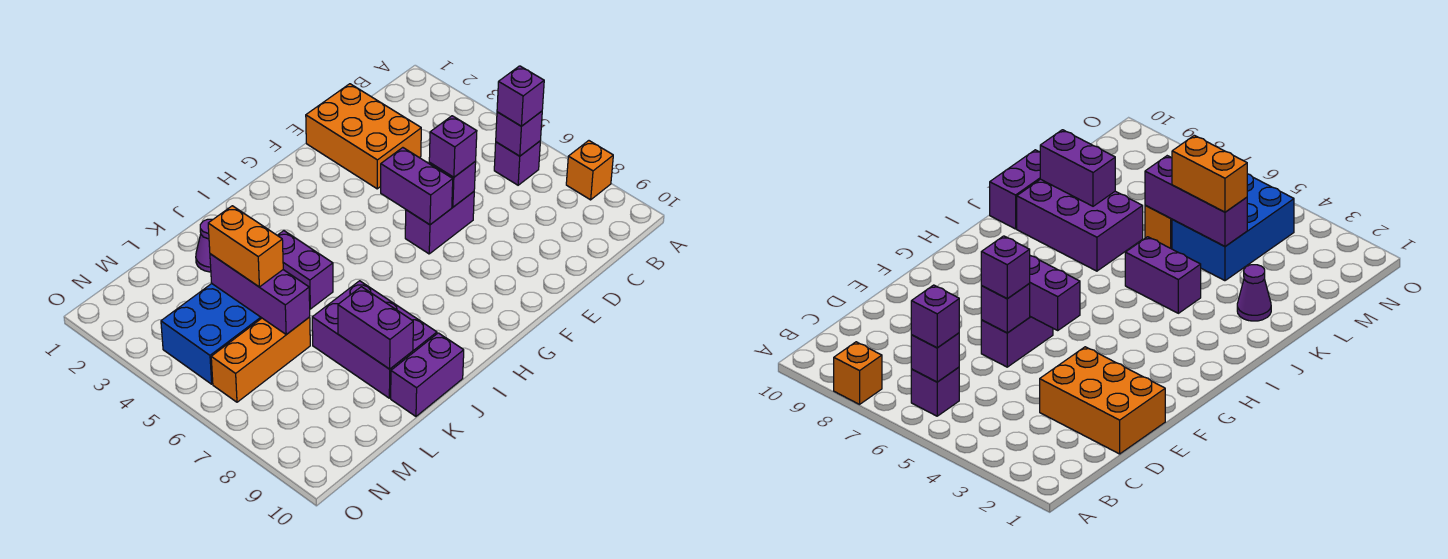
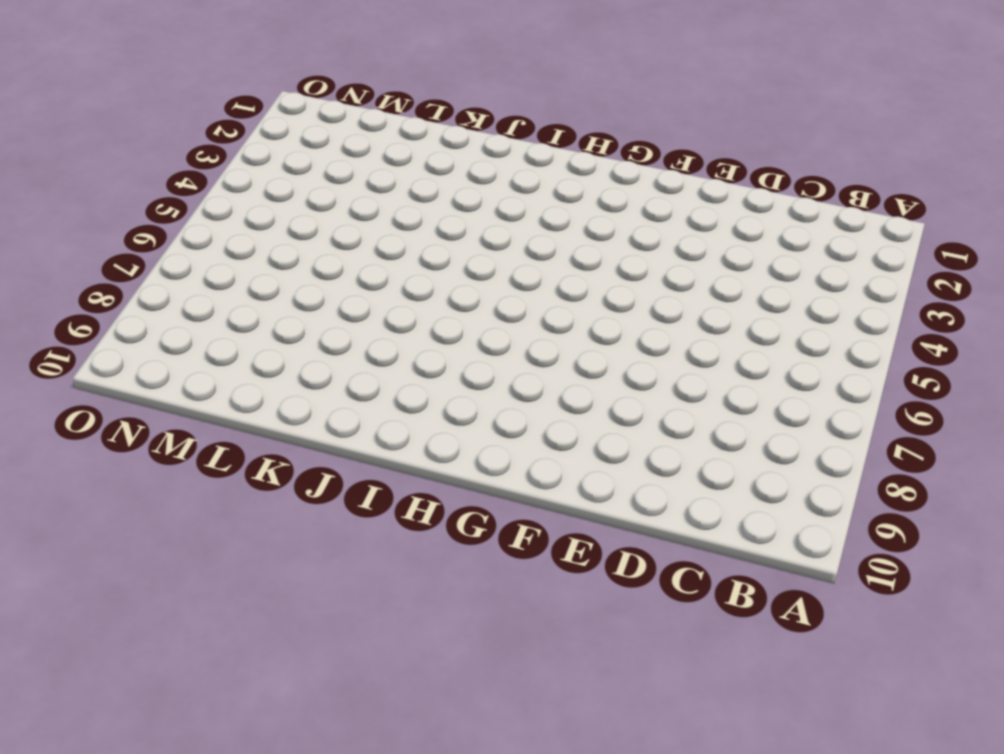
none -> orange 1x1 brick [566,141,613,200]
none -> purple 1x1 brick [494,141,540,185]
none -> orange 2x3 brick [306,84,421,189]

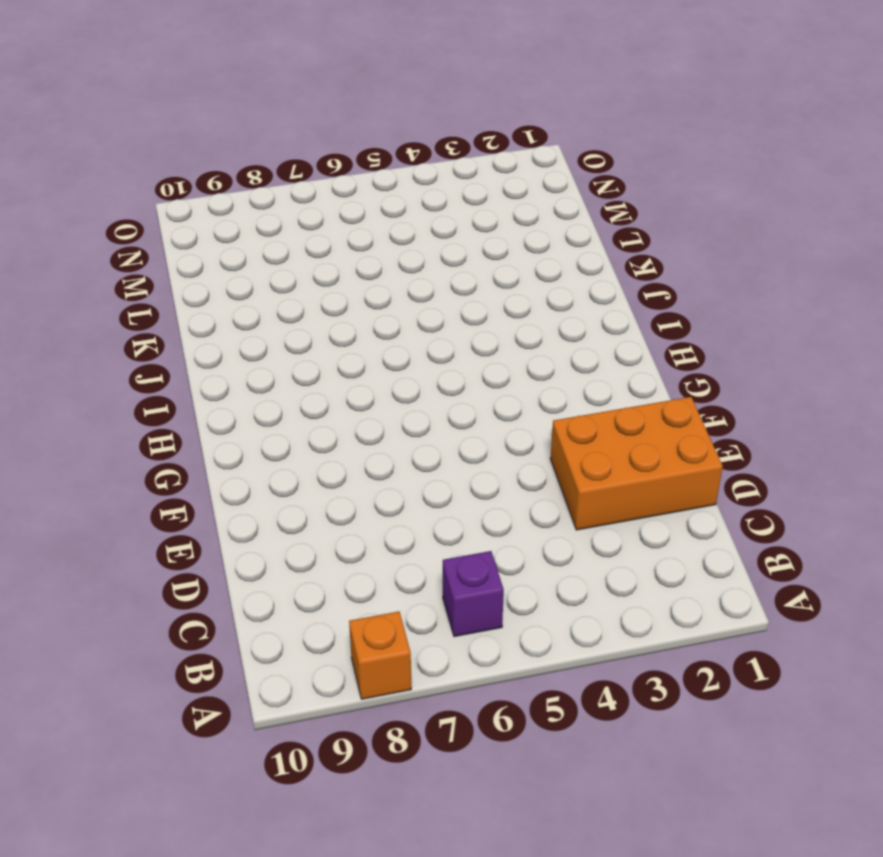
none -> purple 1x2 brick [405,192,474,254]
none -> purple 1x2 brick [277,231,333,309]
none -> purple 2x3 brick [312,281,437,398]

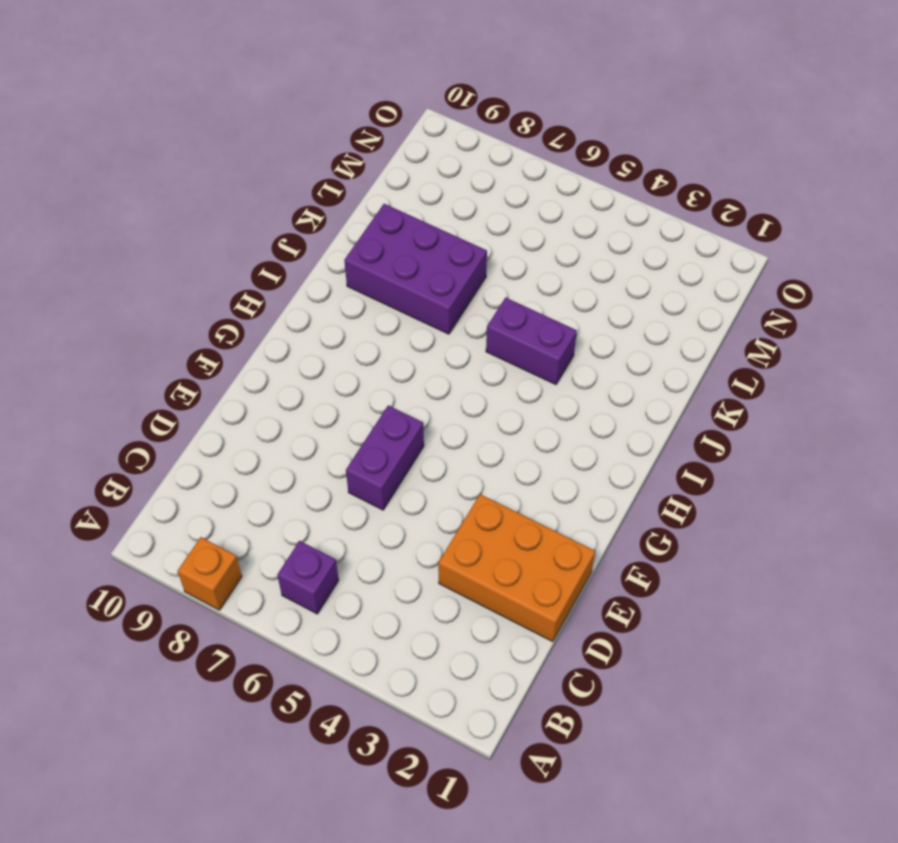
none -> purple 1x2 brick [391,333,464,416]
none -> purple 1x1 cone [196,219,213,272]
none -> blue 2x3 brick [161,284,261,384]

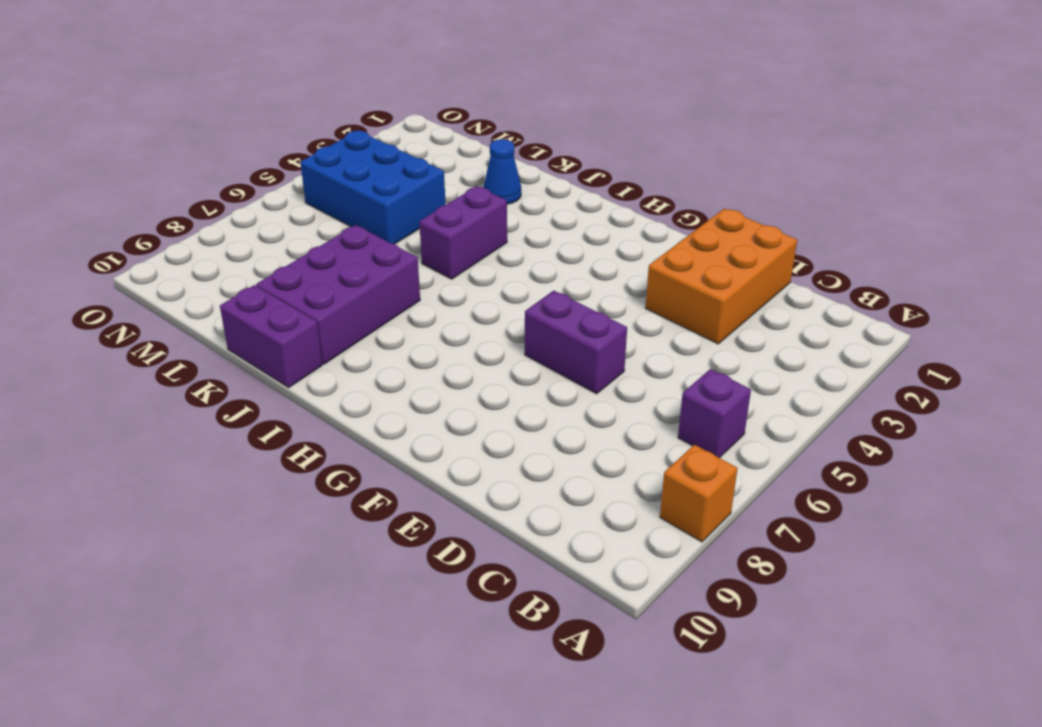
blue 1x1 cone [484,139,521,204] -> purple 1x1 cone [196,219,213,272]
none -> orange 1x3 brick [211,317,310,402]
none -> purple 1x1 brick [496,111,542,156]
none -> purple 1x1 brick [429,161,476,207]

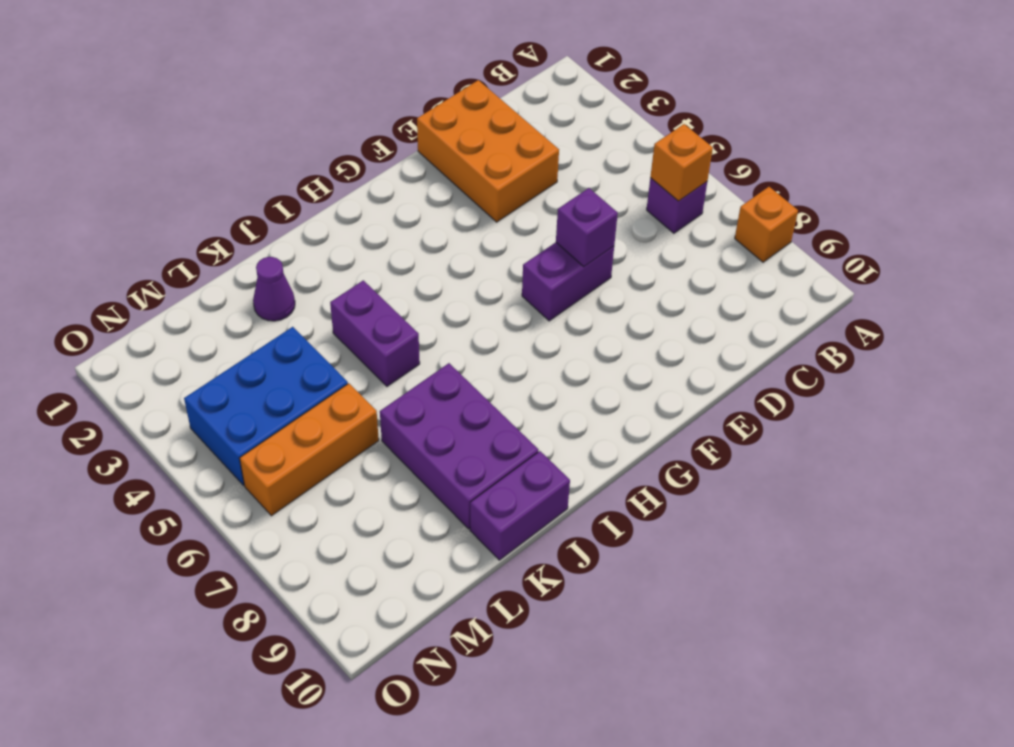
orange 1x1 brick [650,124,713,201] -> purple 1x1 brick [496,111,542,156]
none -> purple 1x2 brick [381,148,453,225]
none -> purple 1x2 brick [338,287,413,369]
none -> purple 1x3 brick [210,254,310,334]

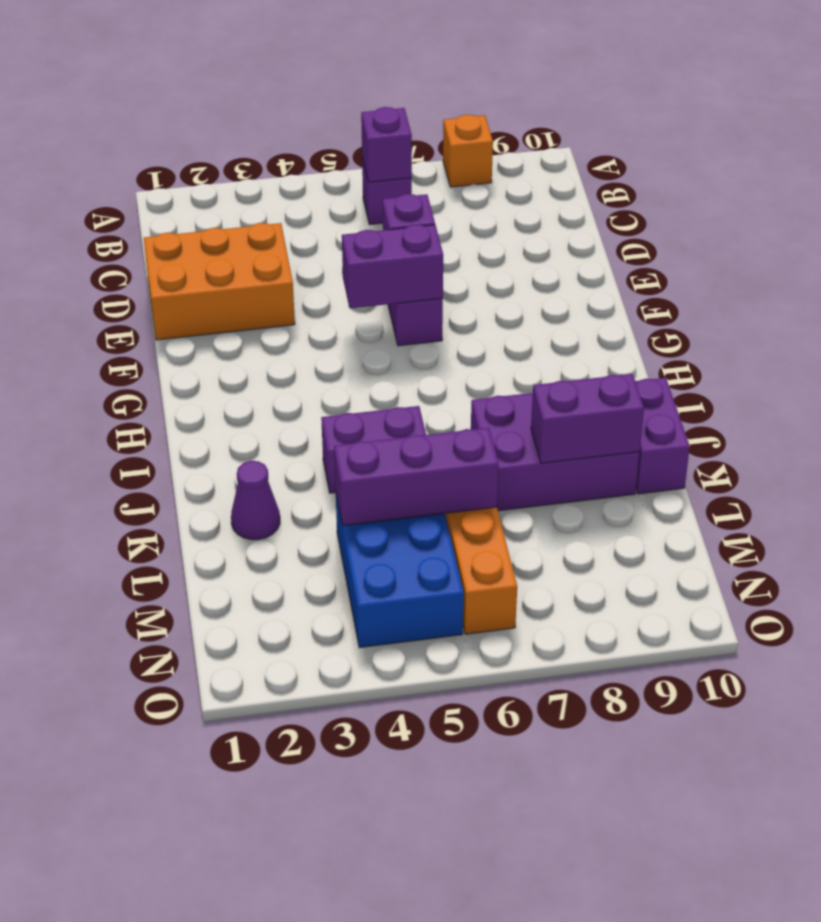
none -> purple 1x1 brick [497,66,544,126]
none -> purple 1x1 brick [429,116,477,177]
none -> orange 1x2 brick [208,206,283,287]

